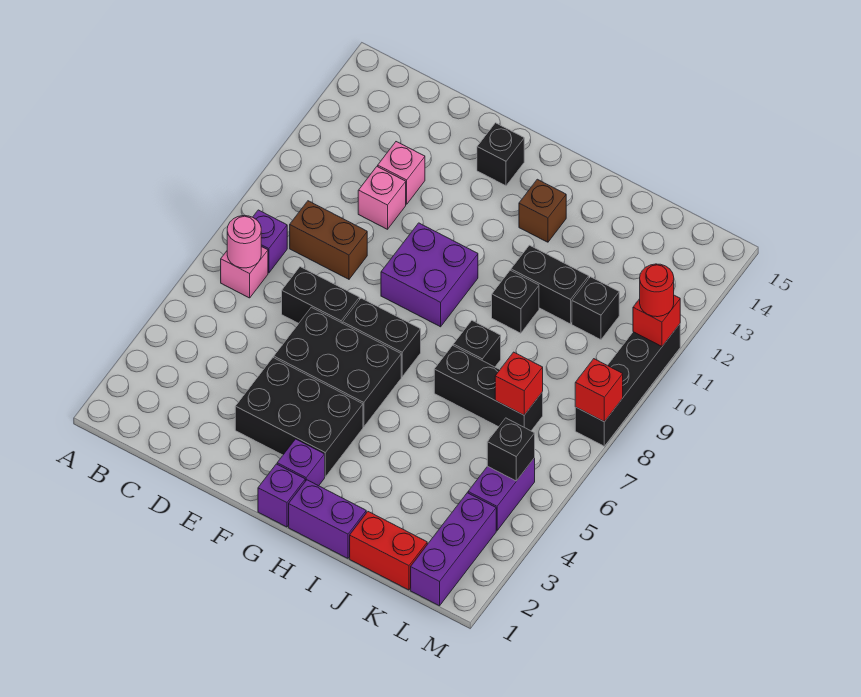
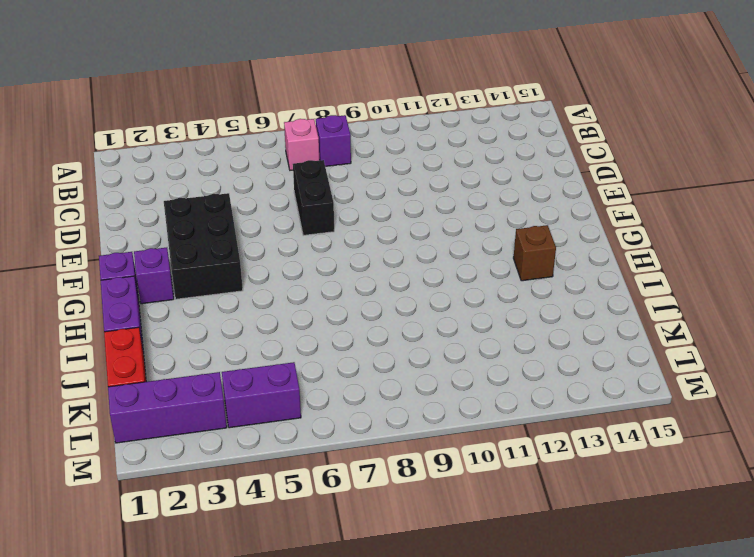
none -> brown 1x2 brick [290,201,367,279]
none -> pink 1x1 brick [358,166,406,229]
none -> pink 1x1 brick [378,142,425,204]
none -> black 2x3 brick [274,307,401,427]

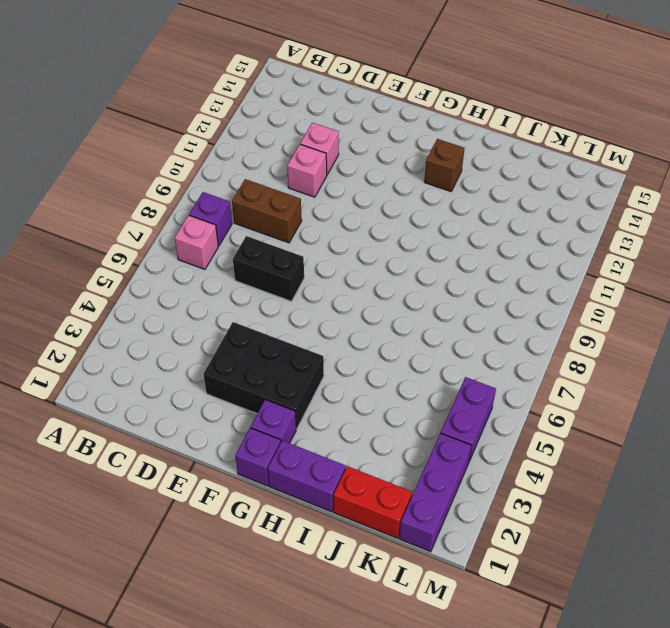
none -> black 2x3 brick [274,307,401,427]
none -> black 1x2 brick [343,298,421,377]
none -> purple 2x2 brick [381,223,478,327]
none -> black 1x1 brick [477,123,524,186]

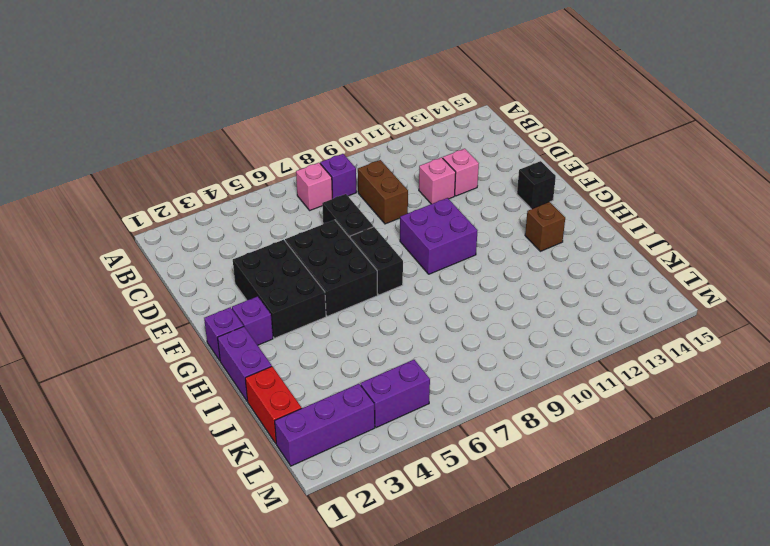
none -> black 1x3 brick [434,345,543,431]
none -> black 1x1 brick [453,321,501,367]
none -> black 1x1 brick [492,270,539,333]
none -> black 1x2 brick [511,245,589,324]

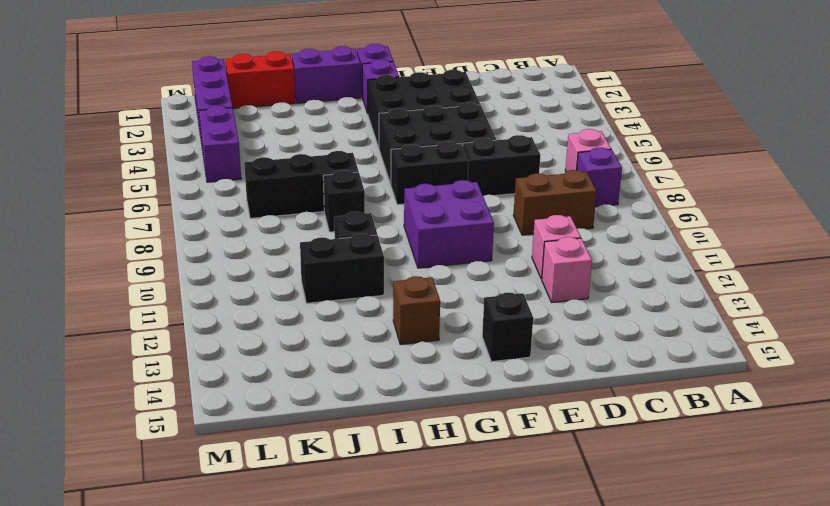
none -> black 1x1 brick [572,277,619,340]
none -> black 1x4 brick [575,324,680,446]
none -> pink 1x1 round brick [227,216,261,268]
none -> red 1x1 brick [495,352,543,415]

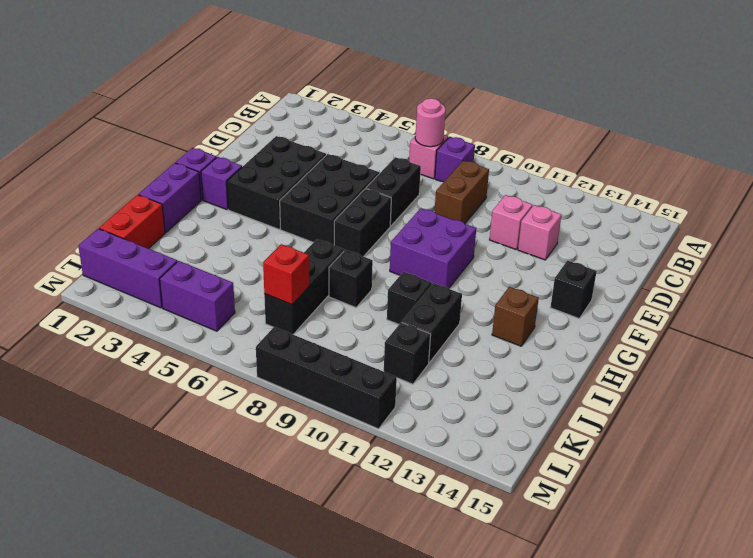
none -> black 1x1 brick [487,418,535,481]
none -> red 1x1 brick [575,359,623,422]
none -> red 1x1 brick [633,295,680,346]
none -> red 1x1 round brick [640,264,674,317]

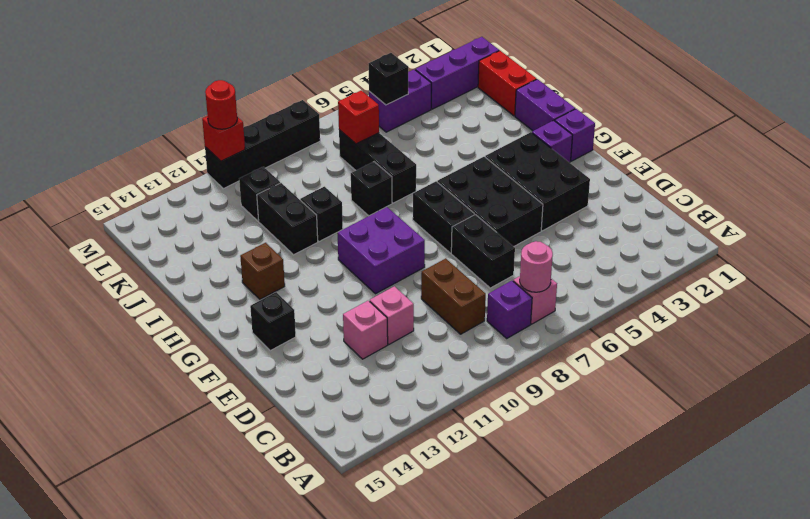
none -> red 1x1 brick [575,359,623,422]

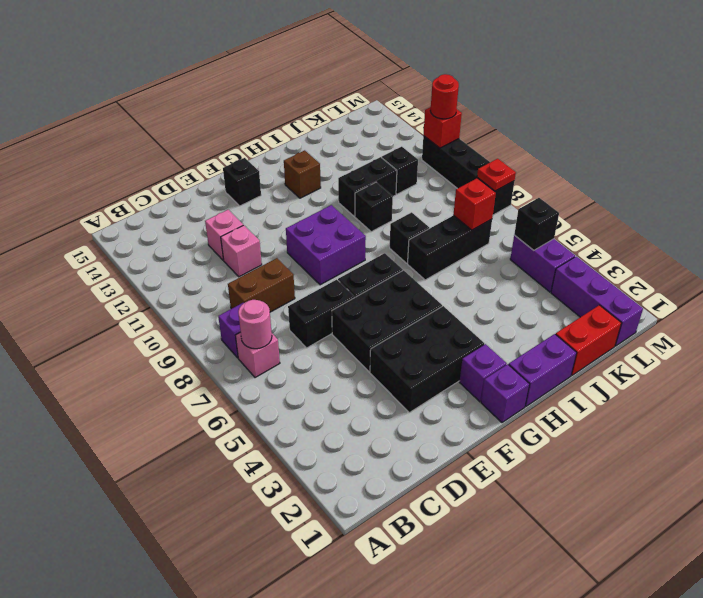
red 1x1 plate [477,159,516,191] -> red 1x1 brick [575,359,623,422]

